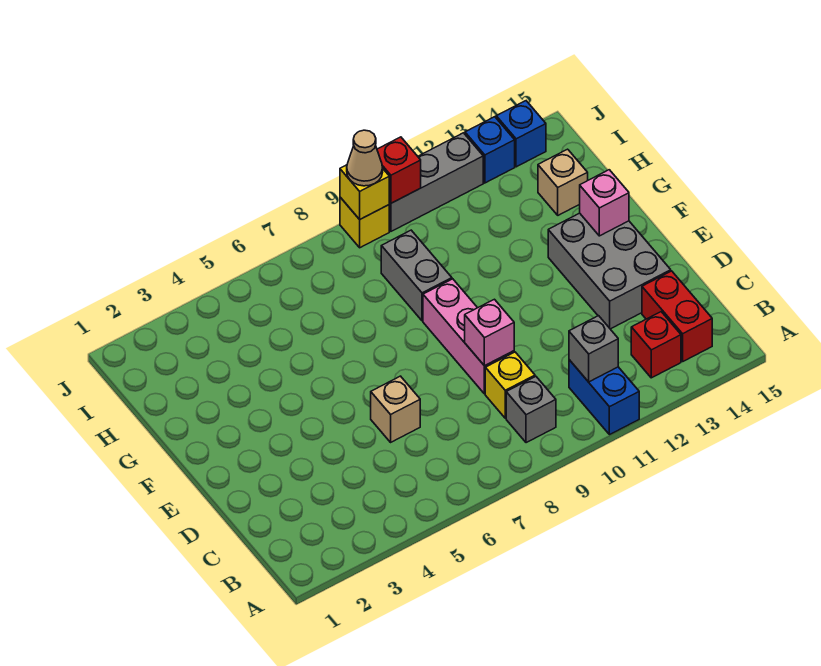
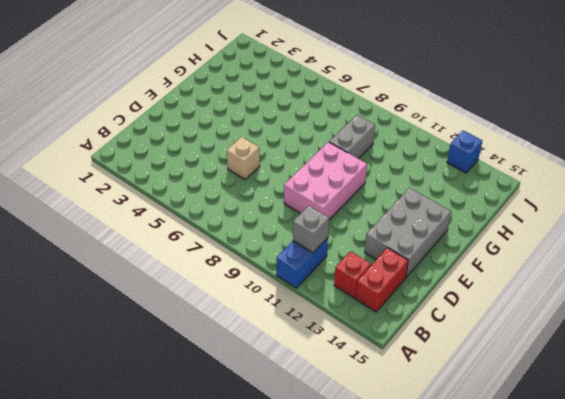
pink 2x3 brick [284,142,367,220] -> pink 1x3 brick [423,279,514,394]
none -> grey 1x1 brick [506,377,556,443]
none -> yellow 1x1 brick [485,352,535,418]
none -> tan 1x1 brick [538,149,588,215]

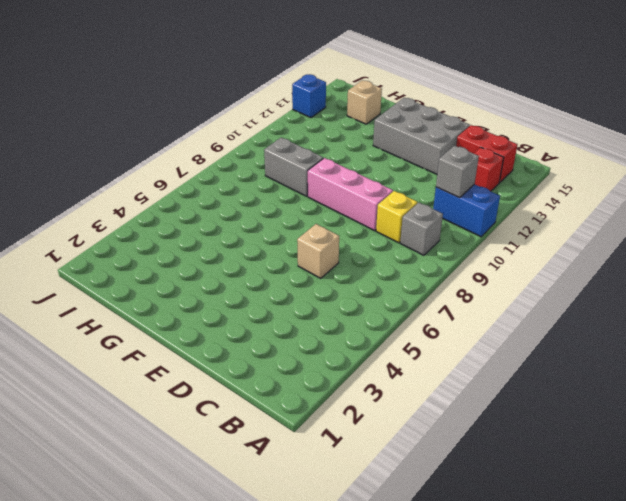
none -> yellow 1x1 brick [340,197,389,248]
none -> grey 1x3 brick [389,133,483,231]
none -> blue 1x1 brick [496,101,546,167]

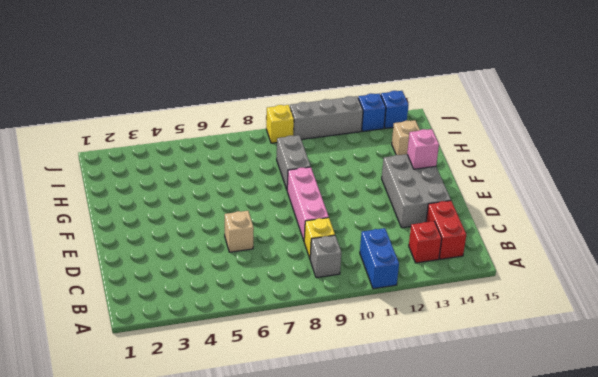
none -> grey 1x1 brick [569,316,618,382]
none -> pink 1x1 brick [465,299,514,366]
none -> yellow 1x1 brick [340,165,389,219]

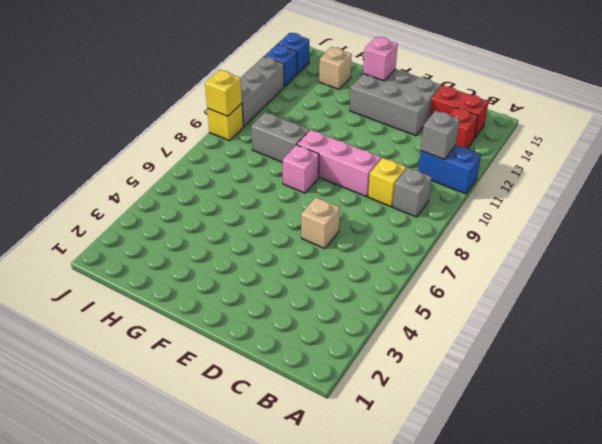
pink 1x1 brick [283,145,319,193] -> pink 1x1 brick moved to [465,299,514,366]
none -> red 1x1 brick [377,137,421,203]
none -> tan 1x1 cone [347,130,383,186]

